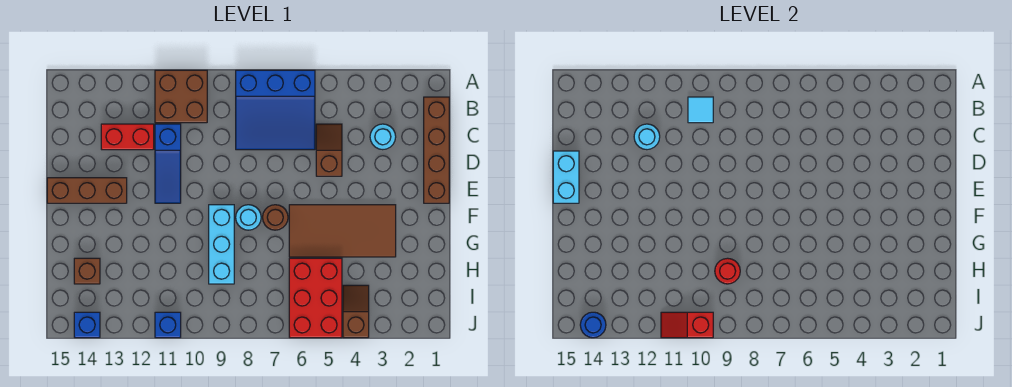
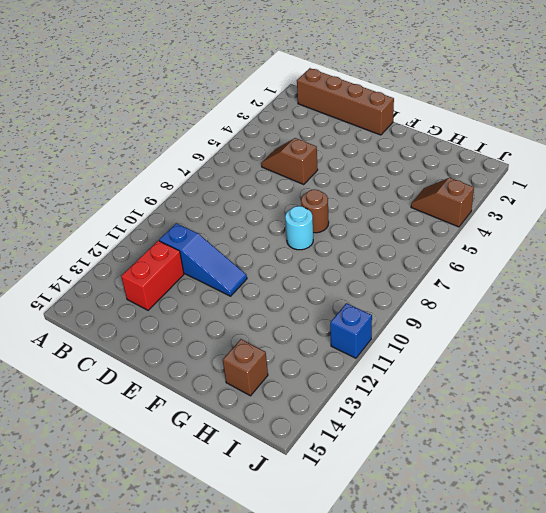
none -> blue 3x3 slope [236,70,315,150]
none -> brown 2x2 brick [155,70,207,123]
none -> cyan 1x1 round brick [370,124,396,150]

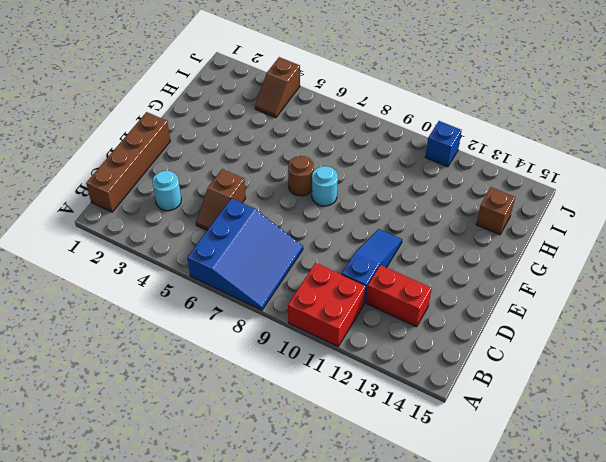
blue 3x3 slope [187,198,303,310] -> blue 3x3 slope turned to [236,70,315,150]
red 2x2 brick [288,263,366,346] -> brown 2x2 brick [155,70,207,123]
none -> brown 1x3 brick [47,178,127,203]
none -> brown 2x4 tile [289,205,396,257]
none -> cyan 1x3 brick [209,205,234,284]

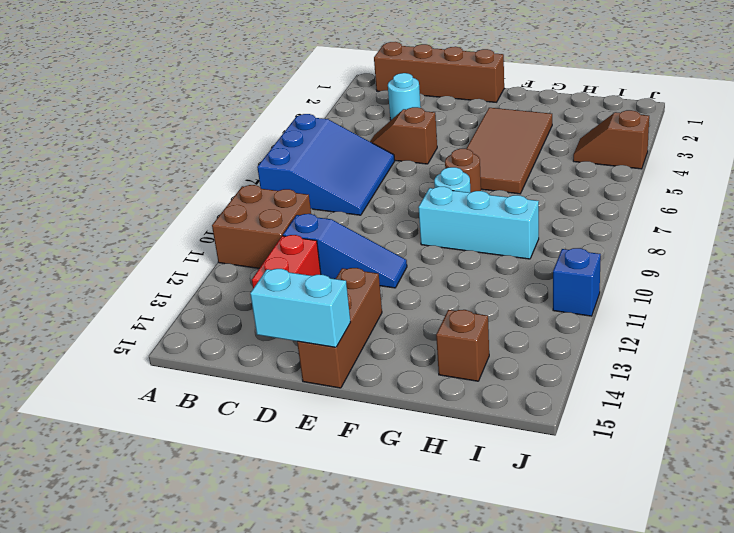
none -> red 2x3 brick [289,258,342,338]
none -> blue 1x1 brick [74,312,100,338]
none -> cyan 1x1 tile [688,97,713,123]

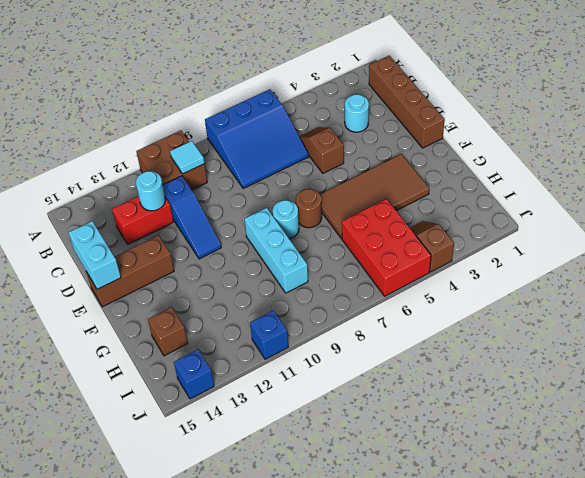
none -> red 1x1 round brick [715,258,740,284]
none -> red 1x2 slope [661,312,713,338]
none -> blue 1x1 round brick [580,312,606,338]

